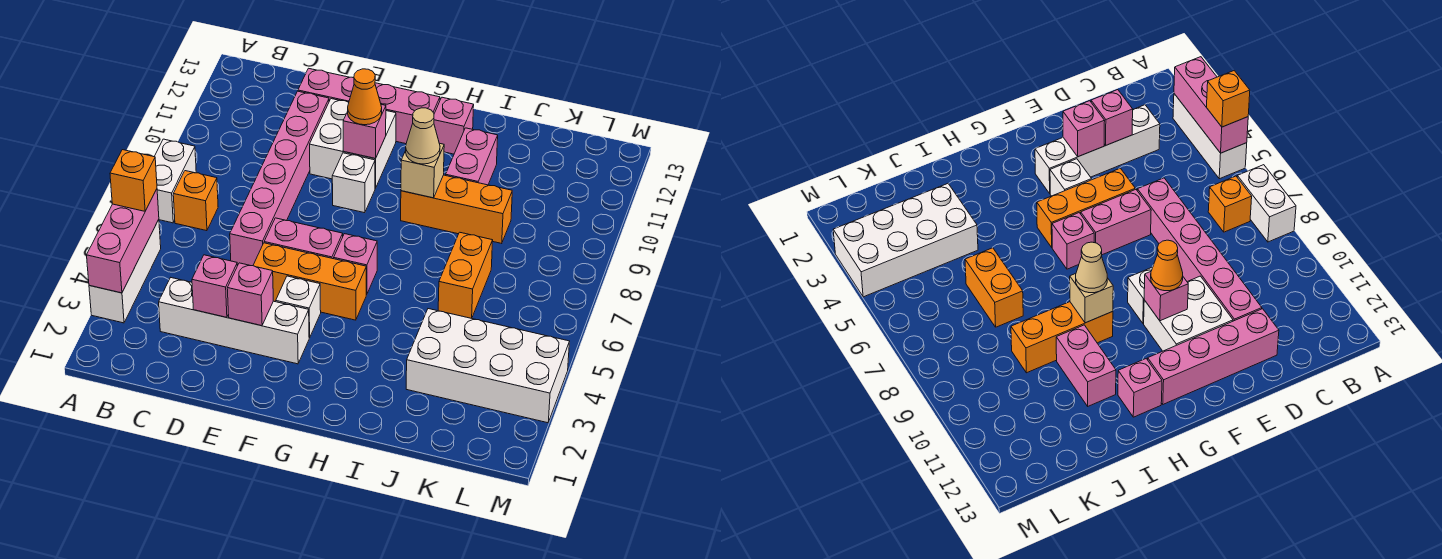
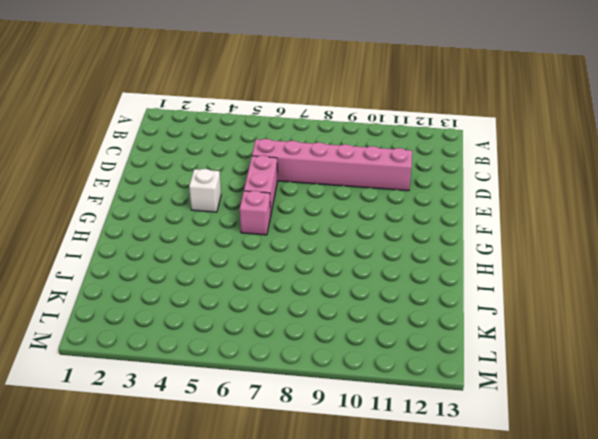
none -> white 1x3 brick [89,219,161,323]
none -> white 1x2 brick [154,139,196,223]
none -> orange 1x1 brick [173,171,218,231]

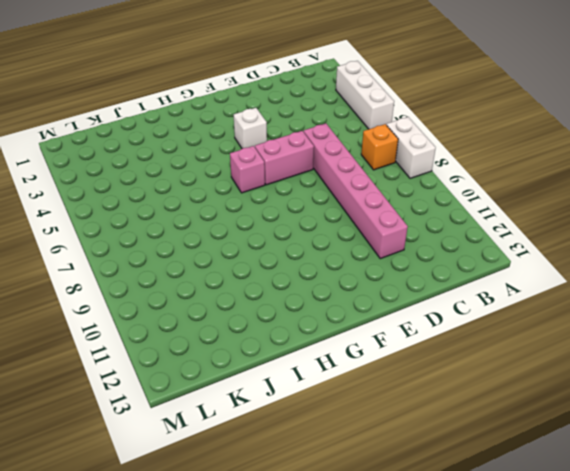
none -> white 1x4 brick [159,278,309,364]
none -> pink 1x4 brick [298,68,440,144]
none -> orange 1x3 brick [253,243,366,320]

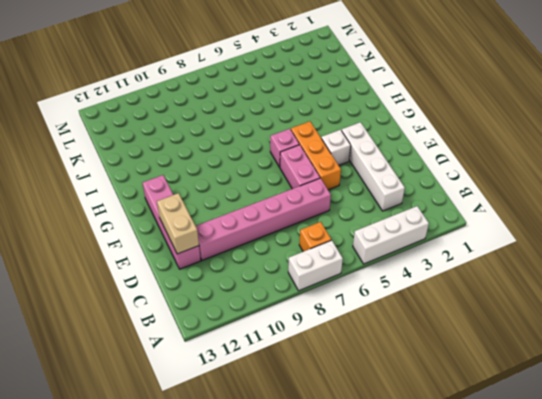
tan 1x2 brick [157,193,199,254] -> none
none -> white 2x2 brick [310,99,396,188]
none -> white 1x1 brick [332,153,375,213]
none -> orange 1x3 brick [401,175,512,243]

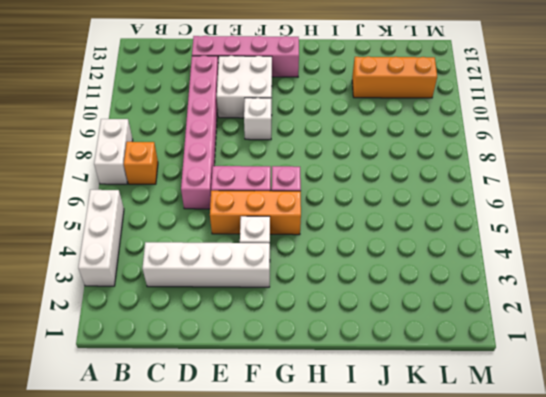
orange 1x3 brick [352,56,437,98] -> orange 1x3 brick moved to [401,175,512,243]
none -> pink 1x1 brick [434,97,474,154]
none -> pink 1x2 brick [446,128,498,185]
none -> white 2x4 brick [406,309,570,423]

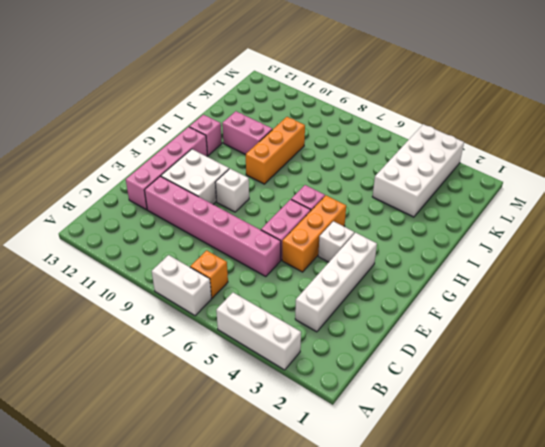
none -> orange 1x2 brick [438,232,493,318]
none -> pink 1x3 brick [87,189,159,293]
none -> pink 1x1 brick [192,255,237,317]

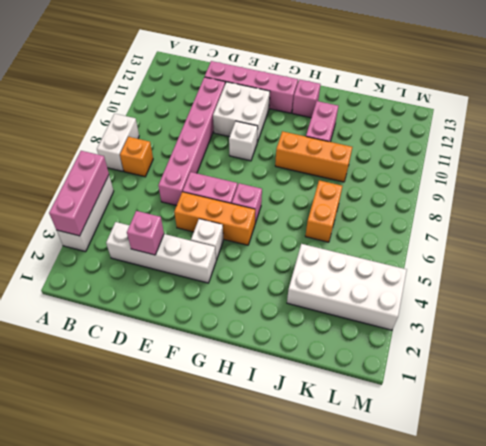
none -> pink 1x1 brick [227,263,273,326]
none -> pink 1x1 brick [343,105,386,158]
none -> tan 1x1 brick [401,143,444,198]

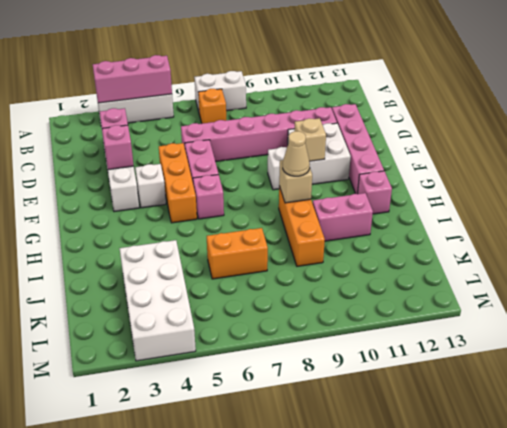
tan 1x1 brick [294,118,326,161] -> pink 1x1 brick [343,105,386,158]
none -> orange 1x1 brick [110,150,157,211]
none -> orange 1x1 cone [348,69,382,125]

